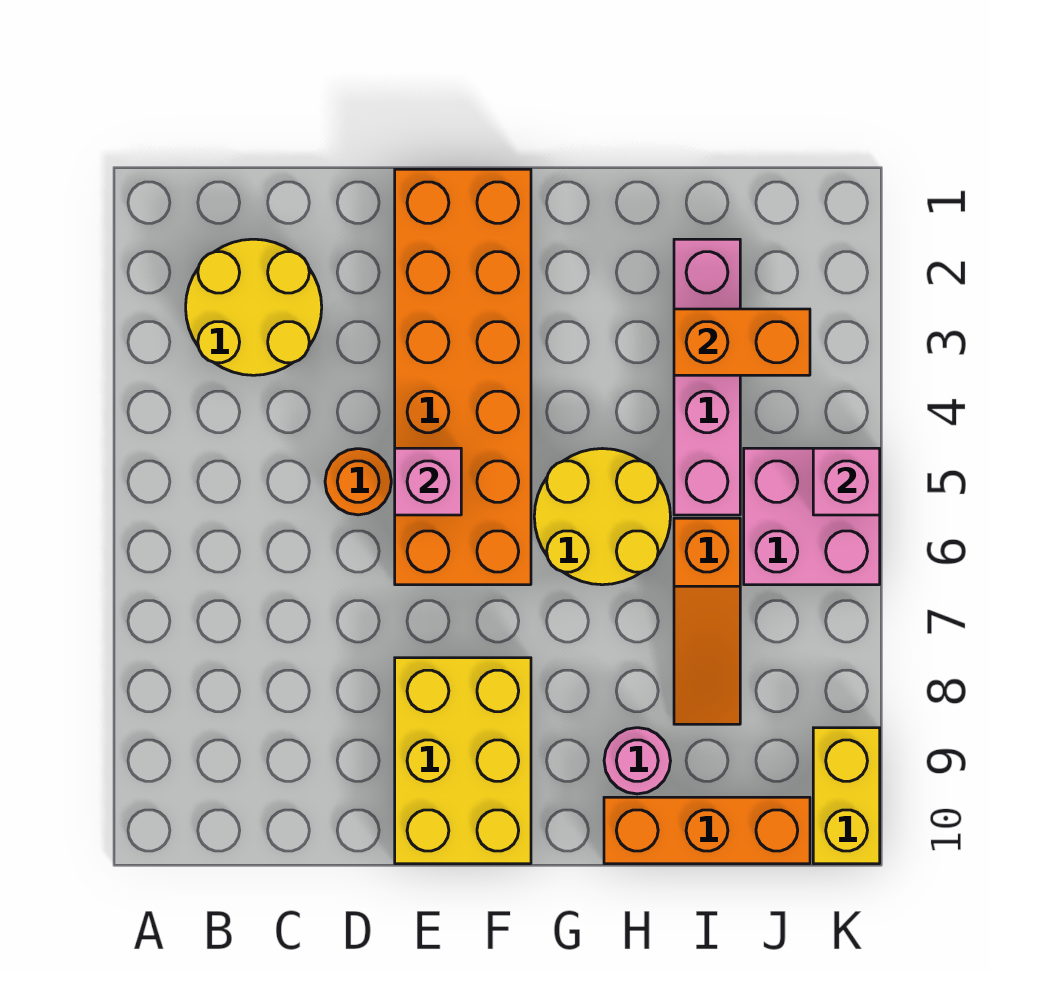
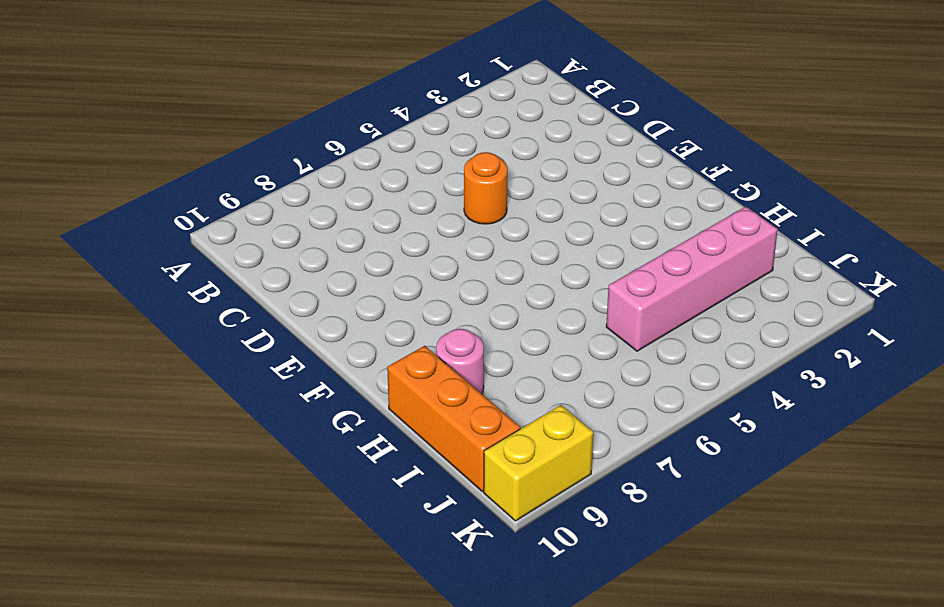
none -> yellow 2x2 round brick [186,239,322,375]
none -> orange 2x6 brick [395,169,531,585]
none -> yellow 2x3 brick [395,658,531,864]

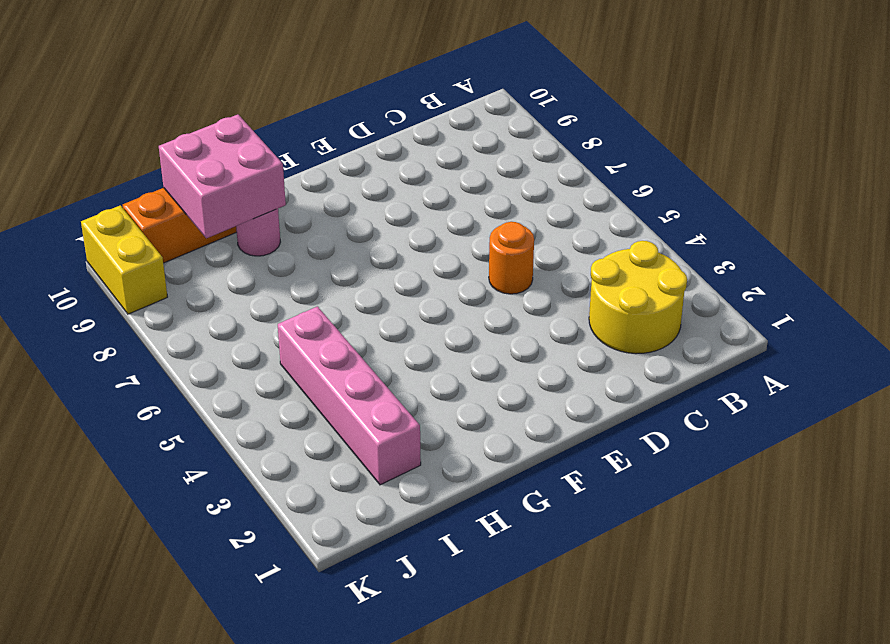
pink 2x2 brick [159,114,286,238] -> pink 2x2 brick moved to [744,448,880,585]
none -> orange 2x6 brick [395,169,531,585]
none -> yellow 2x3 brick [395,658,531,864]
none -> yellow 2x2 round brick [534,449,671,585]

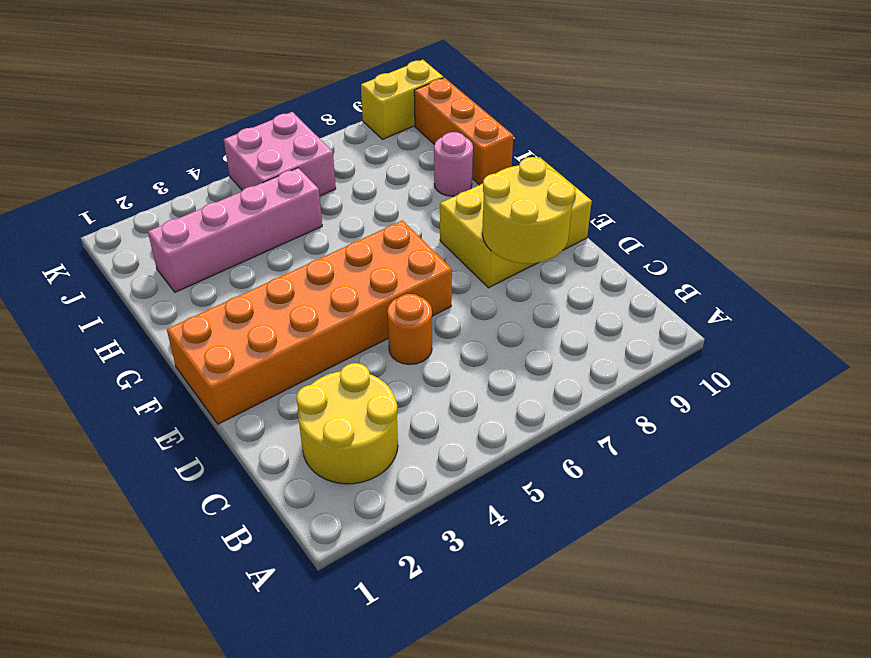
yellow 2x2 round brick [482,157,575,264] -> yellow 2x2 round brick moved to [534,449,671,585]
none -> orange 1x3 slope [674,518,740,724]
none -> pink 1x1 brick [395,448,461,515]
none -> orange 1x2 brick [674,309,810,375]

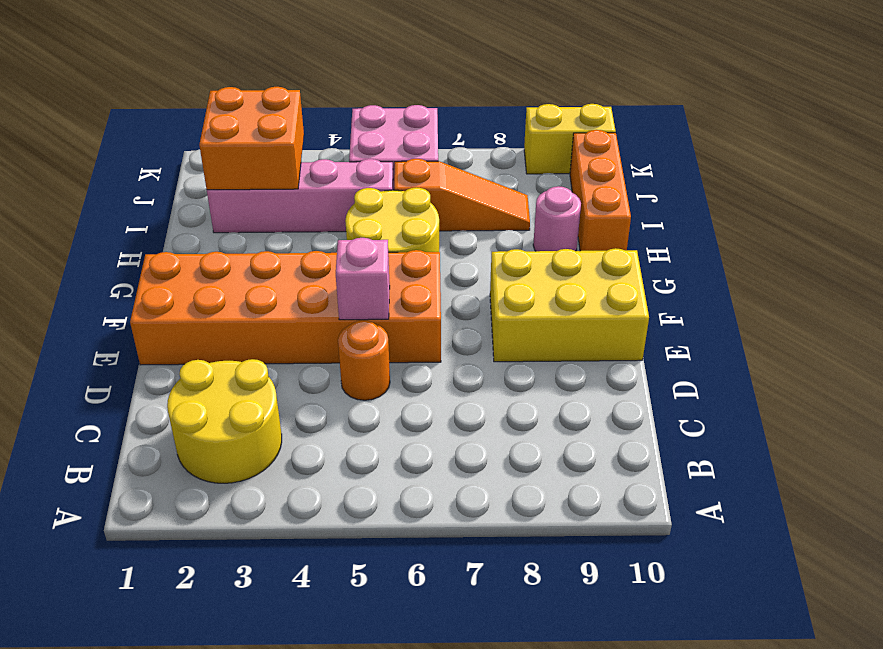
orange 2x2 brick [199,87,304,190] -> orange 1x2 brick [674,309,810,375]
none -> pink 1x1 brick [813,448,880,515]

